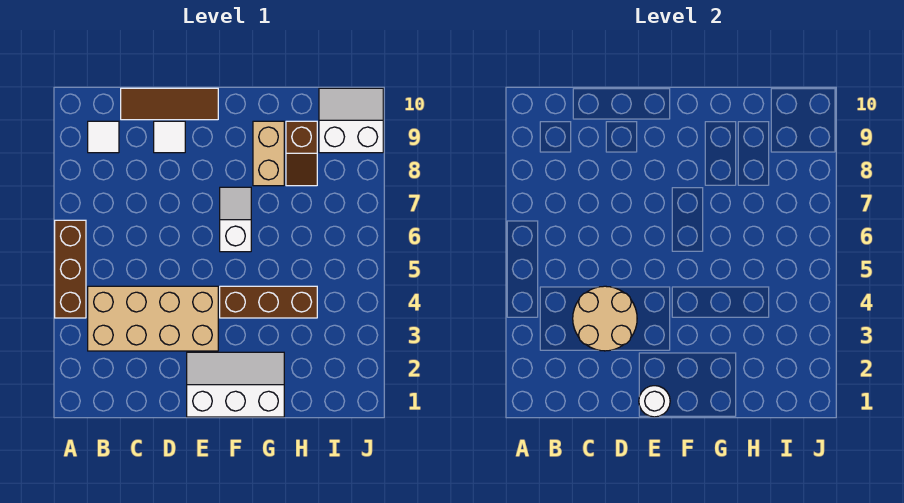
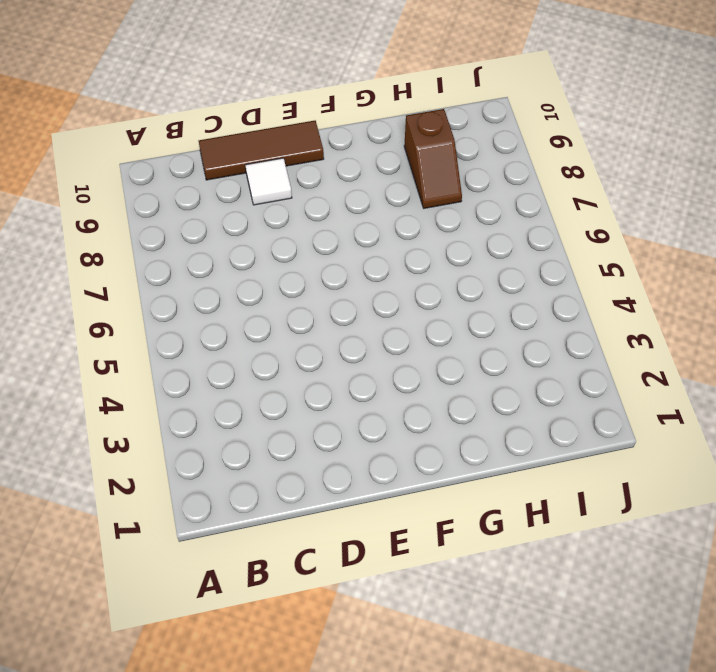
none -> brown 1x3 brick [55,220,86,318]
none -> tan 2x4 brick [88,286,218,351]
none -> white 1x1 tile [88,121,119,153]

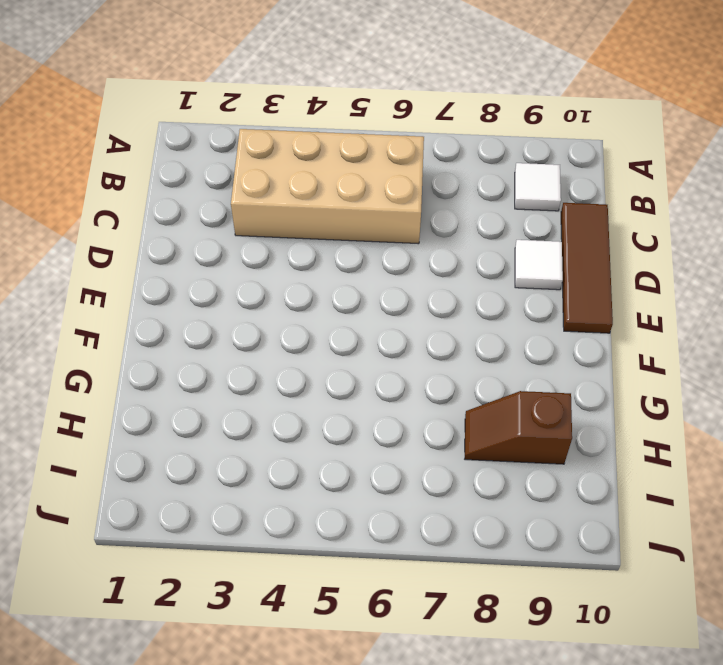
tan 2x4 brick [231,129,424,244] -> tan 2x4 brick turned to [88,286,218,351]
none -> brown 1x3 brick [55,220,86,318]
none -> white 2x3 slope [187,352,284,417]
none -> brown 1x3 brick [220,286,317,318]

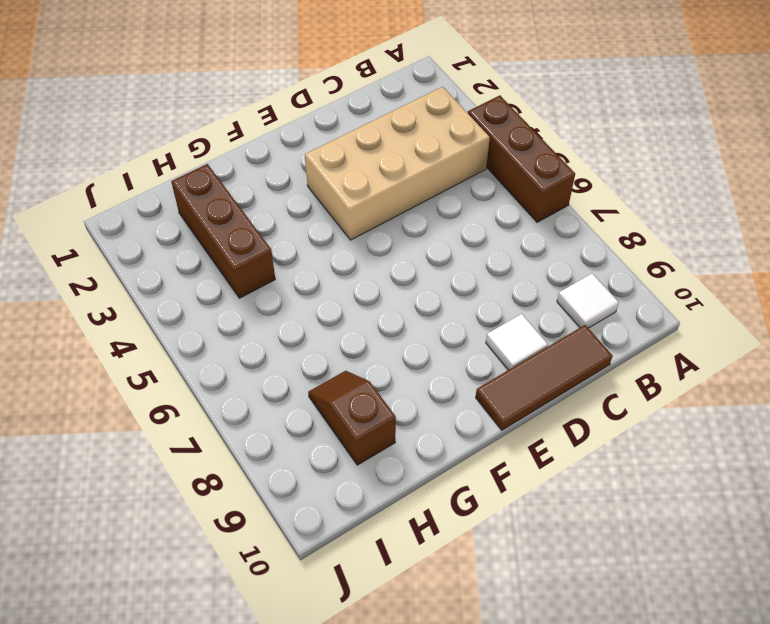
brown 1x3 brick [171,164,275,298] -> brown 1x3 brick turned to [220,286,317,318]
none -> white 2x3 slope [187,352,284,417]
none -> white 1x2 slope [220,187,251,252]
none -> tan 1x2 brick [253,121,284,186]

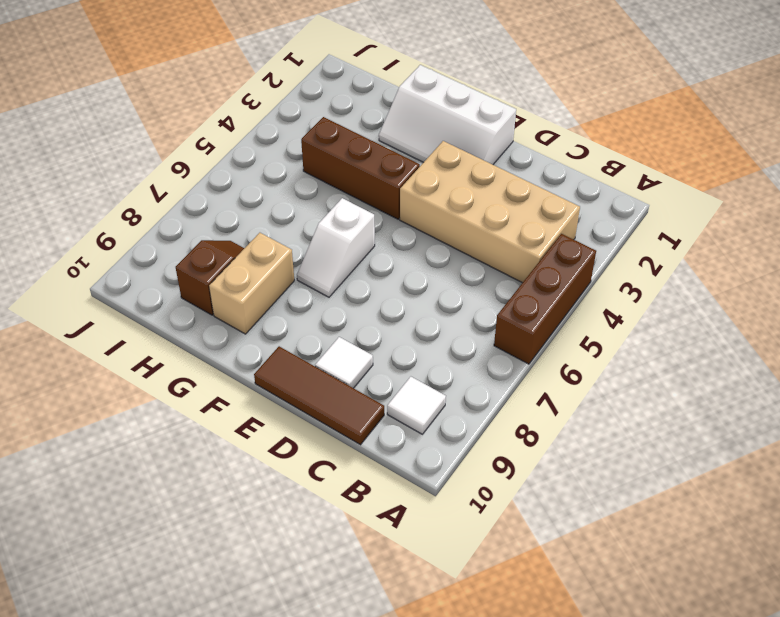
none -> white 2x2 slope [319,88,383,153]
none -> tan 2x2 round brick [573,286,637,351]
none -> white 1x1 round brick [639,386,670,417]

